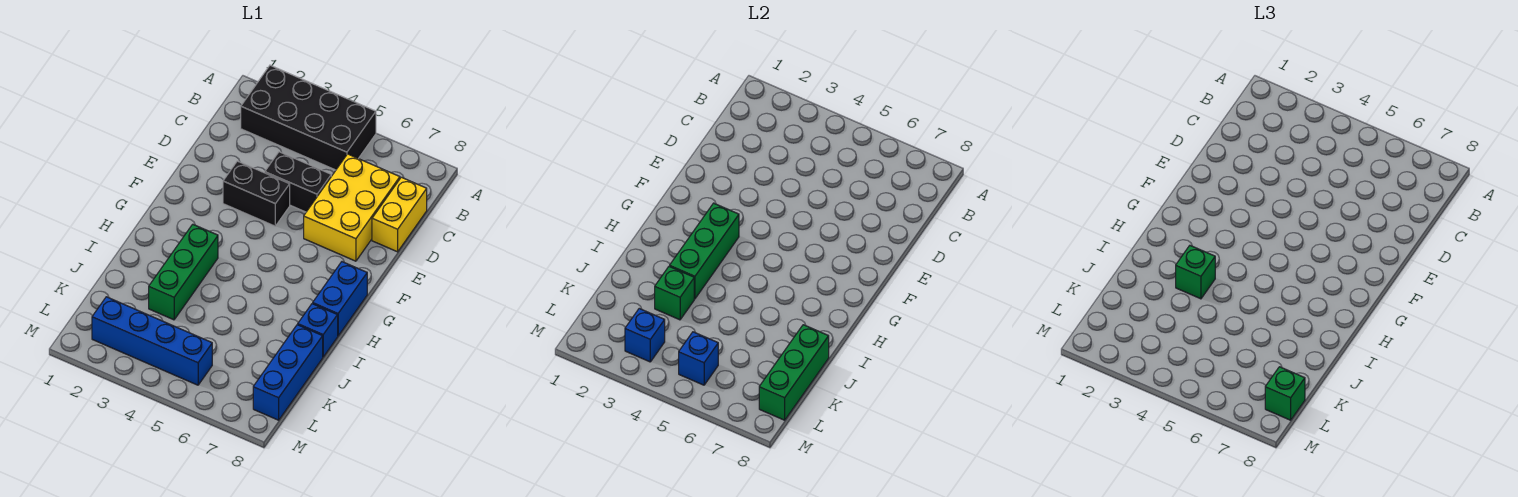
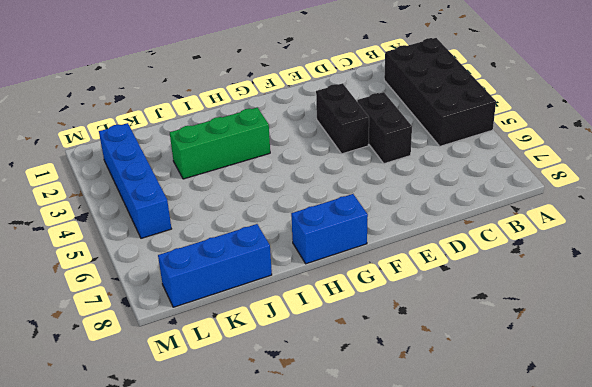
none -> yellow 2x3 brick [304,154,400,261]
none -> yellow 1x2 brick [372,177,427,252]
none -> blue 1x1 brick [298,304,338,357]

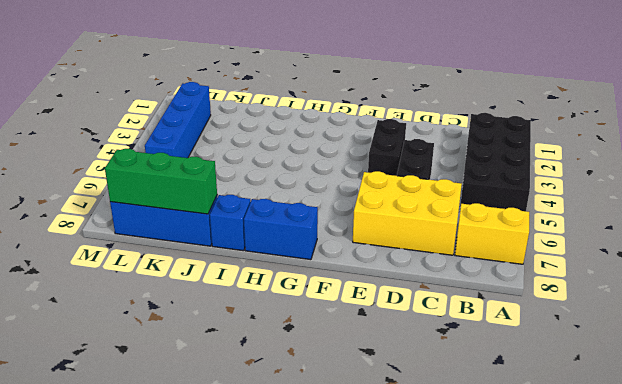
yellow 1x2 brick [455,203,529,264] -> yellow 1x2 brick moved to [372,177,427,252]
none -> green 1x3 brick [149,224,218,320]
none -> green 1x3 brick [670,203,739,299]
none -> green 1x1 brick [655,266,694,320]

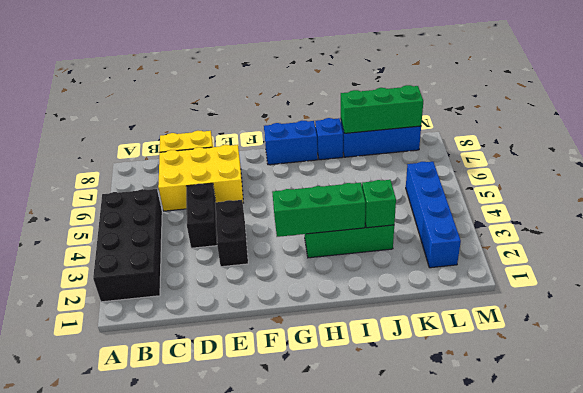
none -> blue 1x1 brick [625,309,665,362]
none -> blue 1x1 brick [679,332,718,385]
none -> green 1x1 brick [1176,246,1215,299]

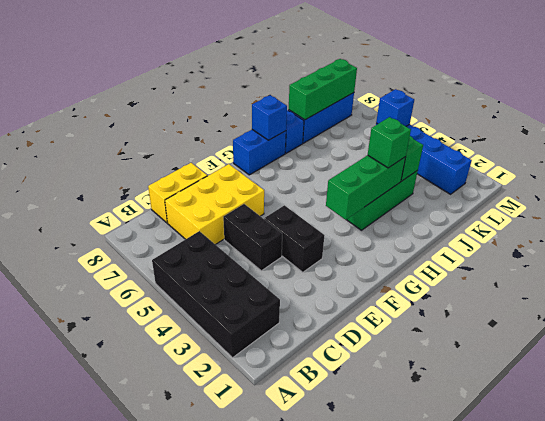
blue 1x1 brick [252,95,287,140] -> blue 1x1 brick moved to [625,309,665,362]
none -> green 1x1 brick [1265,367,1305,420]

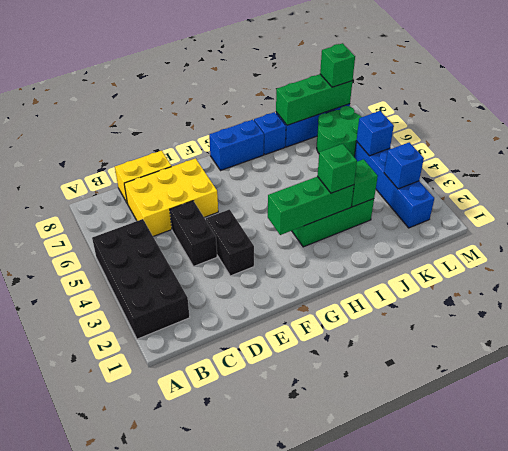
green 2x2 round brick [317,106,361,157] -> none

